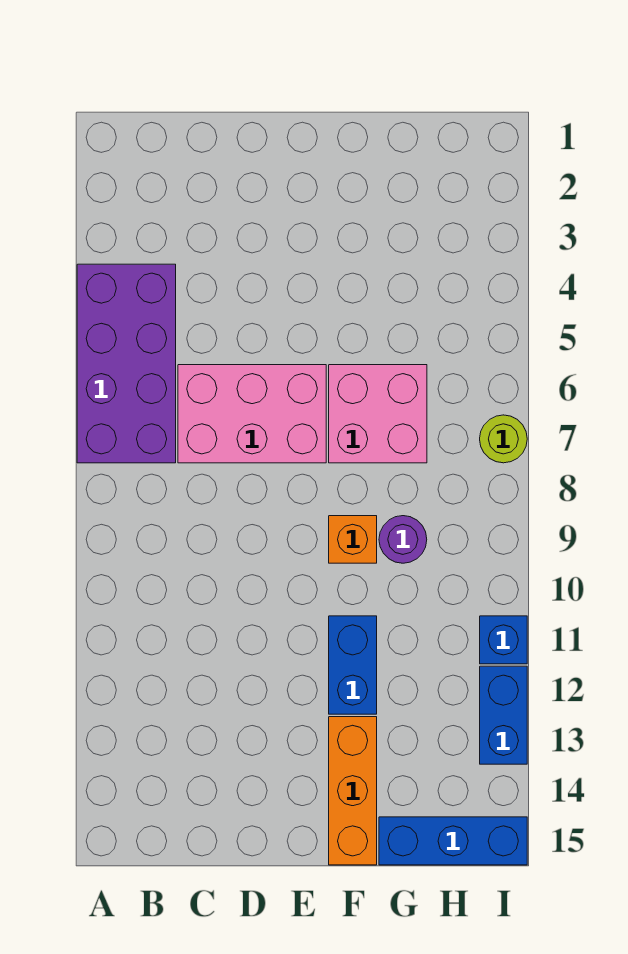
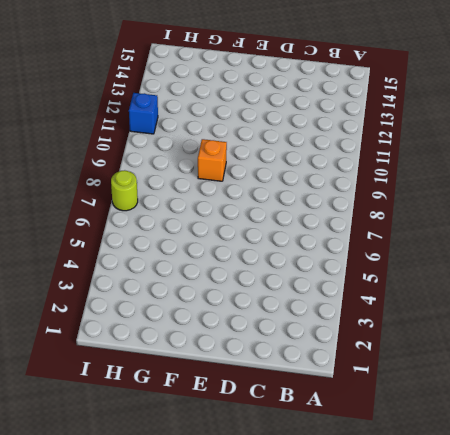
none -> purple 2x4 brick [77,264,176,463]
none -> pink 2x3 brick [178,365,326,463]

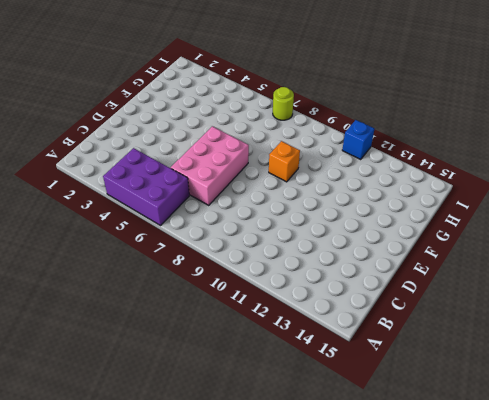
purple 2x3 brick [103,148,189,225] -> purple 2x4 brick [77,264,176,463]
none -> pink 2x2 brick [329,365,427,463]
none -> blue 1x2 brick [329,616,377,714]

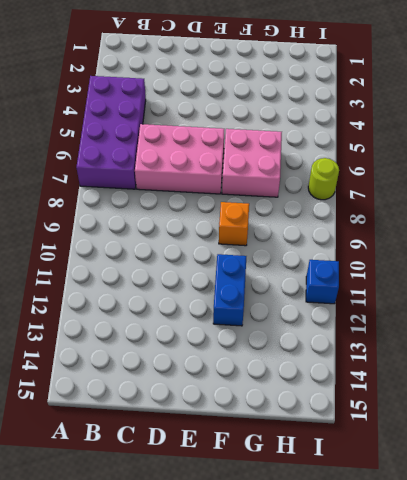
none -> orange 1x3 brick [329,717,377,865]
none -> purple 1x1 round brick [379,516,427,563]

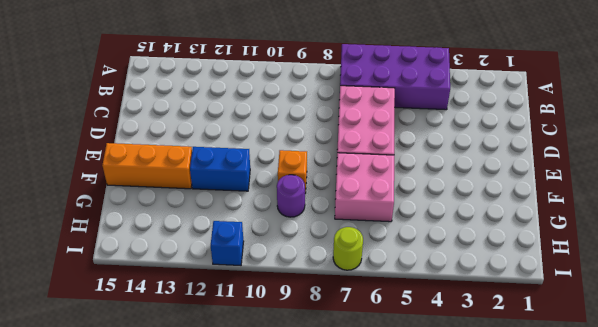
none -> blue 1x3 brick [379,817,527,865]
none -> blue 1x2 brick [480,666,527,764]

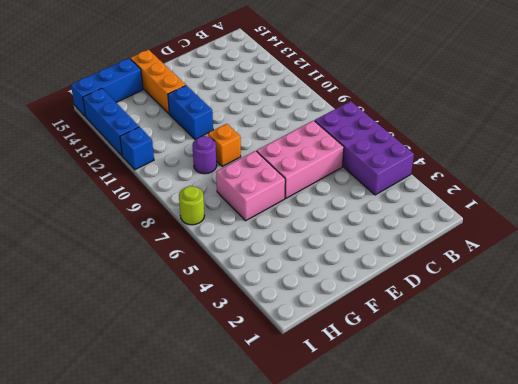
blue 1x3 brick [83,88,139,156] -> blue 1x2 brick [480,666,527,764]

